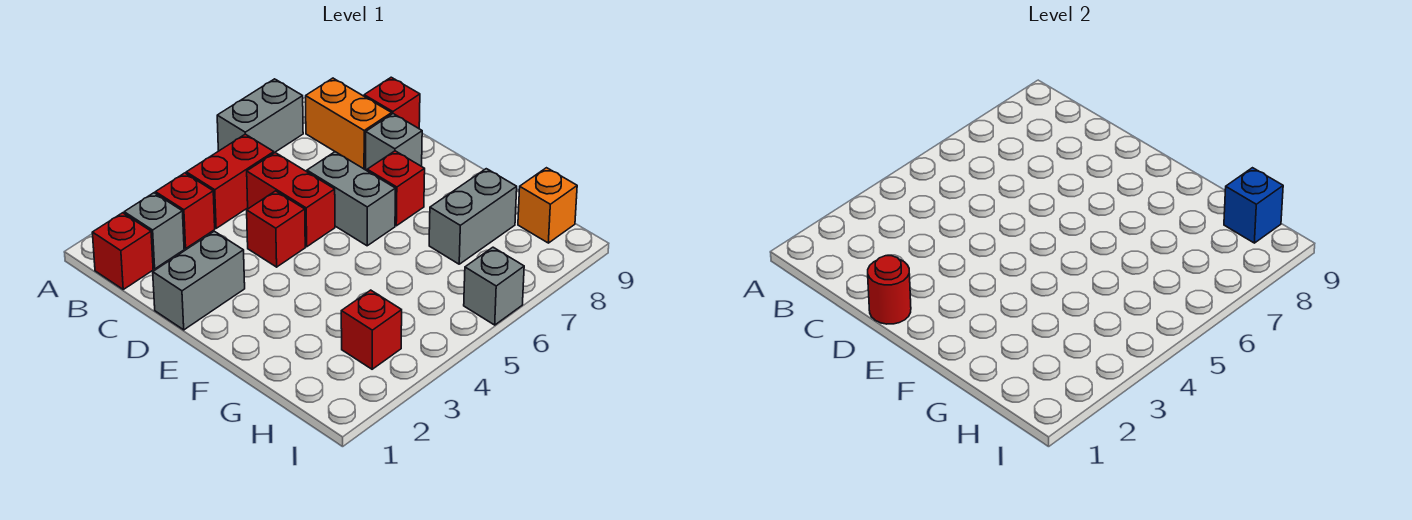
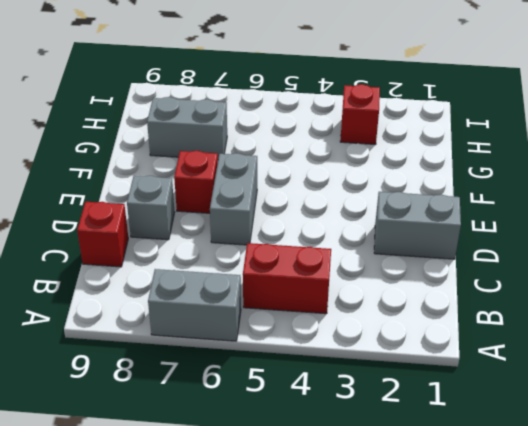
none -> red 1x1 brick [92,213,153,289]
none -> grey 1x1 brick [124,193,184,269]
none -> red 1x1 brick [156,173,215,248]

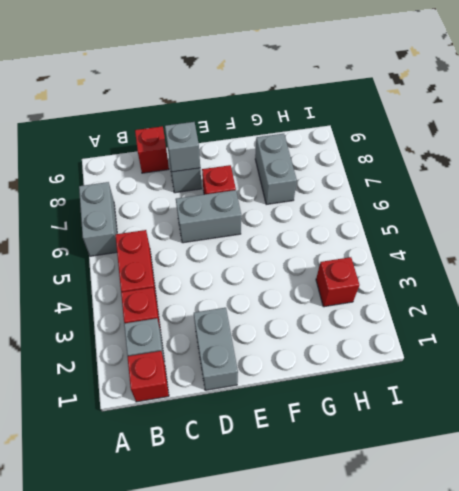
grey 1x1 brick [165,122,200,172] -> grey 1x1 brick moved to [464,247,524,325]
none -> orange 1x2 brick [306,78,392,169]
none -> red 1x2 brick [247,153,335,247]
none -> red 1x1 brick [247,191,305,267]

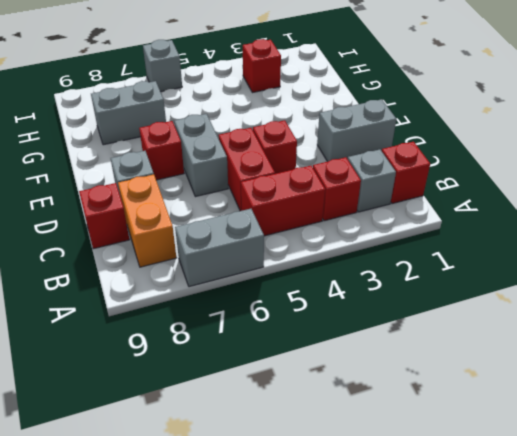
none -> orange 1x1 brick [518,168,577,243]
none -> red 1x1 round brick [868,256,911,324]
none -> blue 1x1 brick [1224,168,1283,243]

